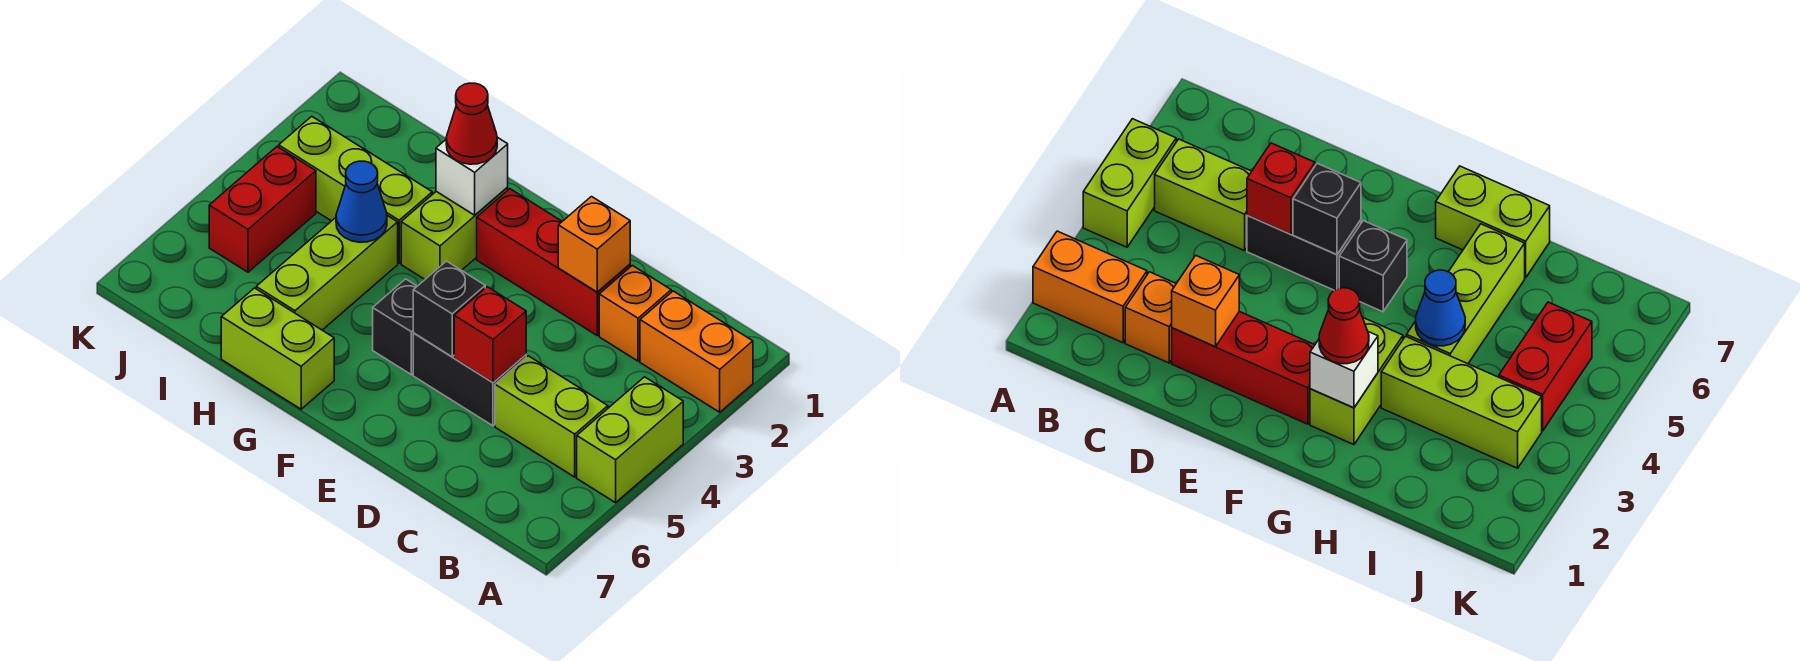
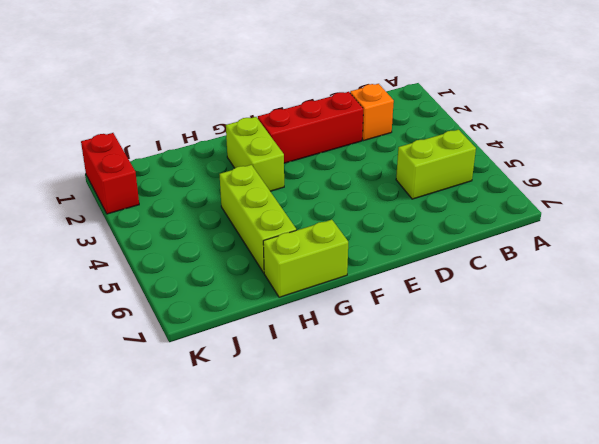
red 1x2 brick [81,133,139,214] -> red 1x2 brick moved to [209,147,316,272]
none -> orange 1x2 brick [640,291,753,412]
none -> lime 1x2 brick [577,377,683,503]
none -> black 1x2 brick [413,333,526,426]

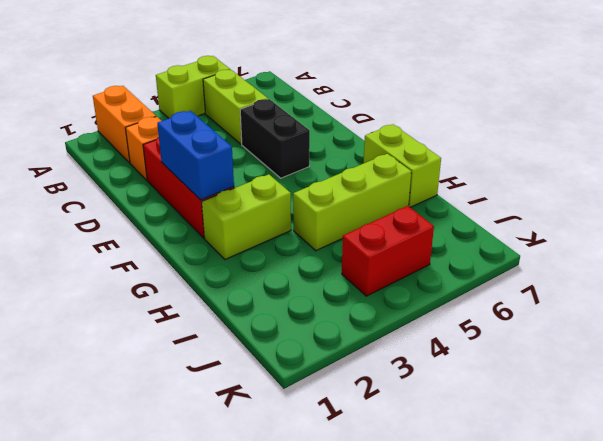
blue 1x2 brick [157,111,234,200] -> none
none -> black 1x1 brick [373,279,417,375]
none -> lime 1x3 brick [279,116,432,263]
none -> orange 1x1 brick [558,197,630,292]

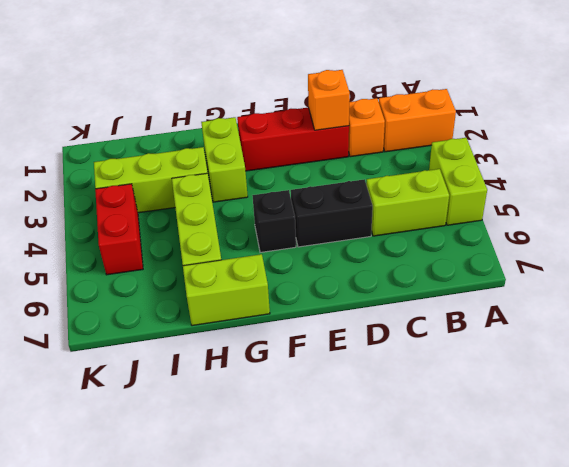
none -> red 1x1 brick [454,287,526,382]
none -> black 1x1 brick [413,261,485,357]
none -> white 1x1 brick [436,137,508,215]

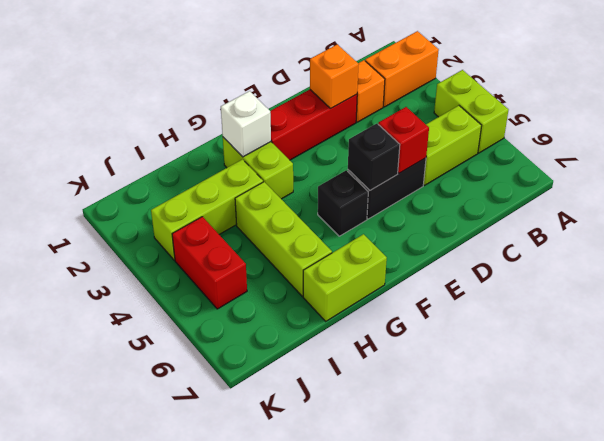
none -> blue 1x1 cone [336,161,387,242]
none -> red 1x1 cone [446,83,497,164]

